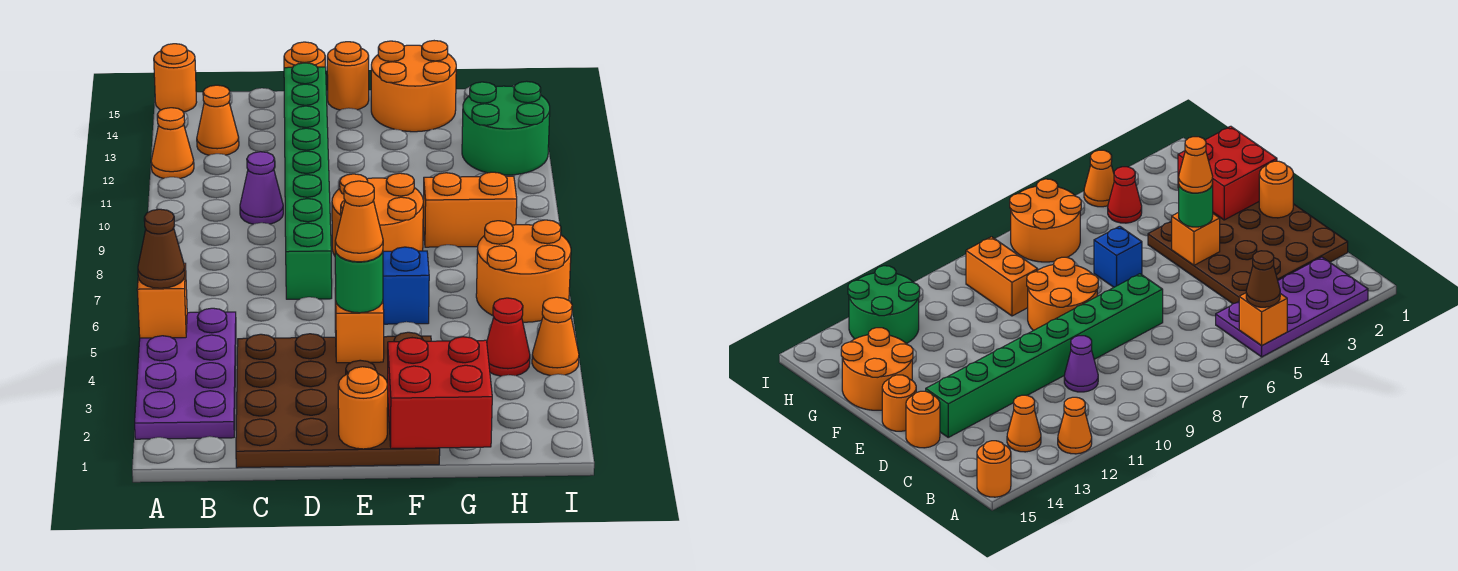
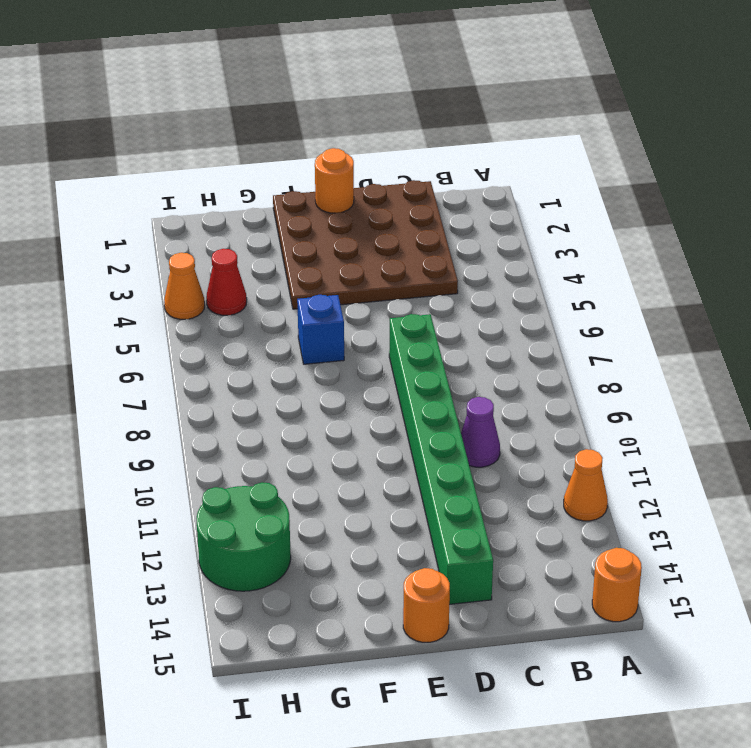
none -> purple 2x4 plate [135,308,236,439]
none -> orange 1x1 cone [197,85,239,155]
none -> orange 1x1 round brick [284,42,325,68]

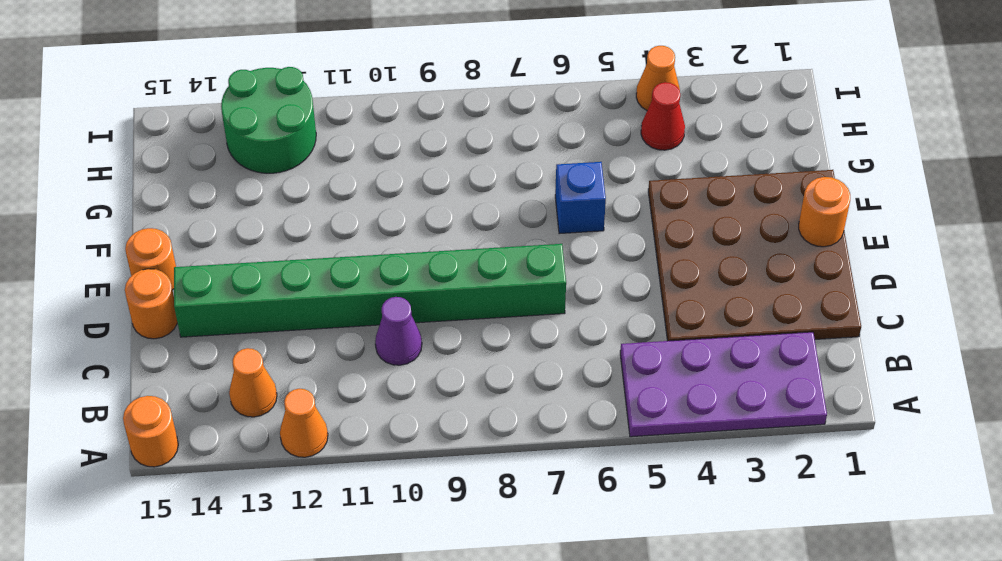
none -> orange 2x2 round brick [332,173,423,256]
none -> orange 2x2 round brick [371,41,456,132]
none -> orange 1x2 brick [423,172,517,247]

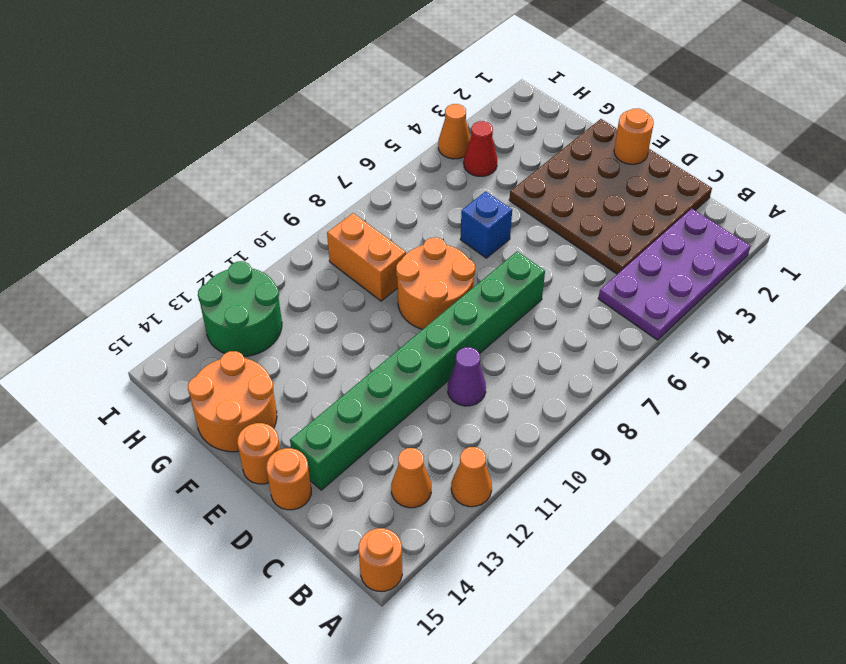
none -> orange 2x2 round brick [476,220,571,322]
none -> orange 1x1 brick [137,263,187,338]
none -> orange 1x1 brick [335,288,384,363]

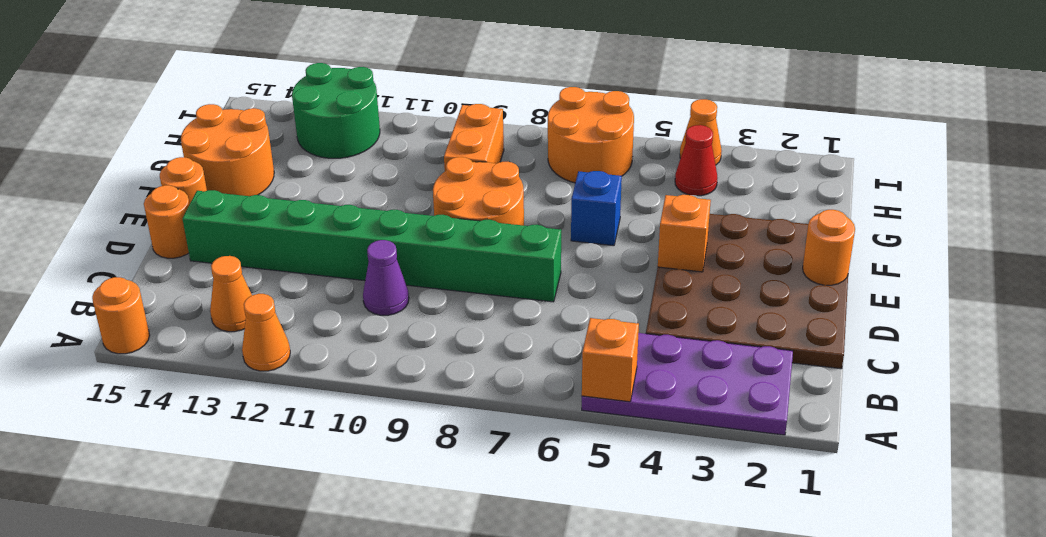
none -> red 2x2 brick [388,337,492,449]
none -> brown 1x1 cone [138,209,185,288]
none -> green 1x1 round brick [335,251,383,313]

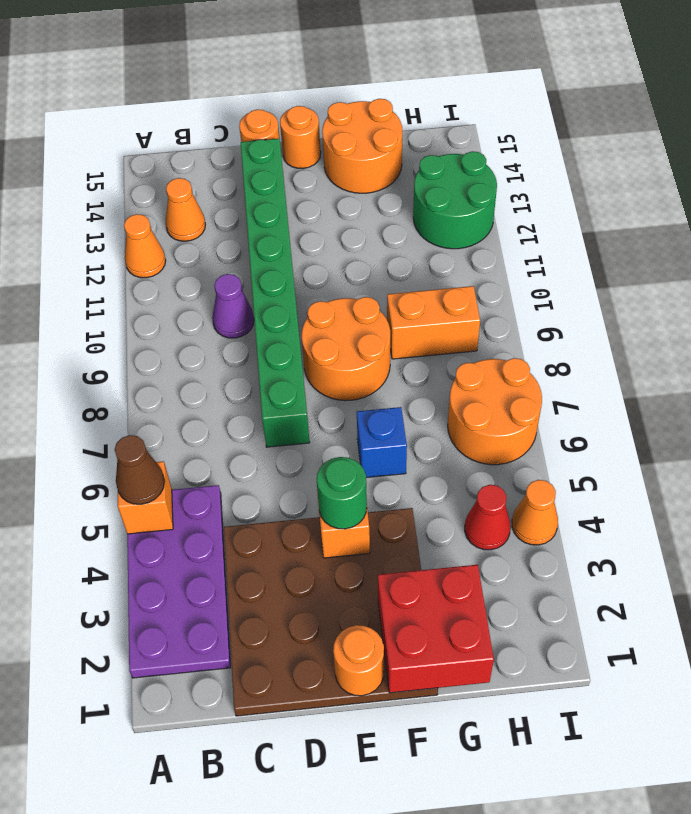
none -> orange 1x1 round brick [154,44,197,112]
none -> orange 1x1 cone [335,181,383,262]

